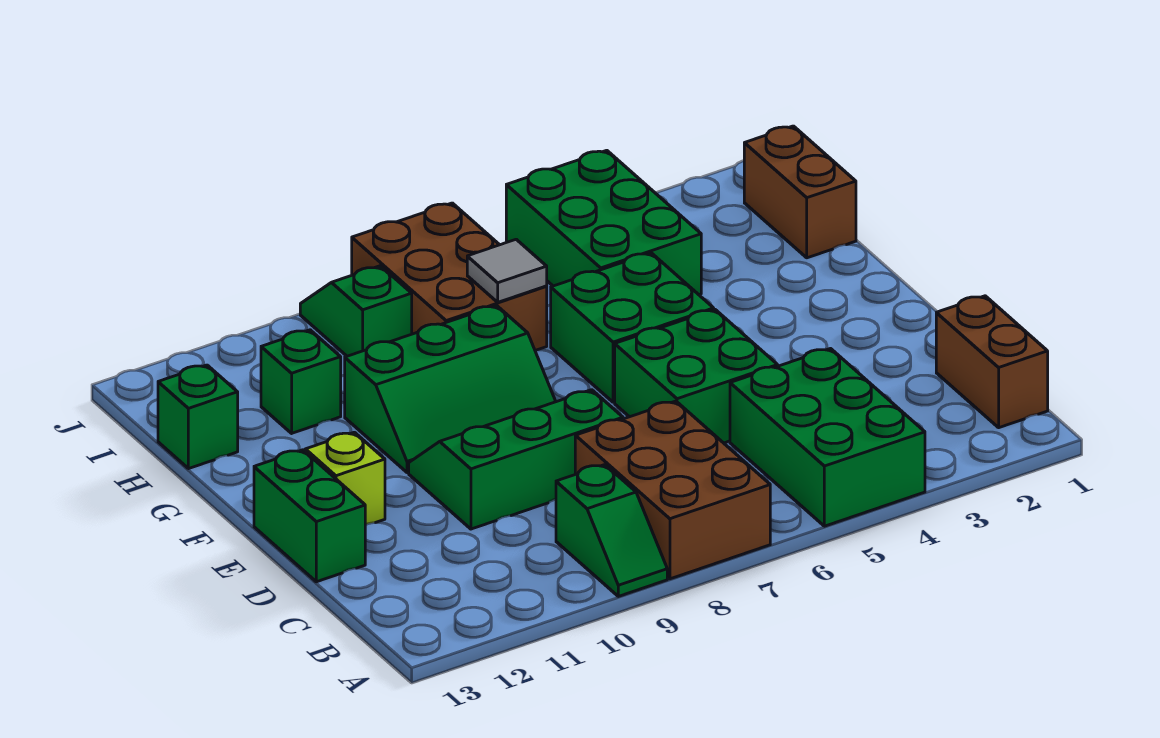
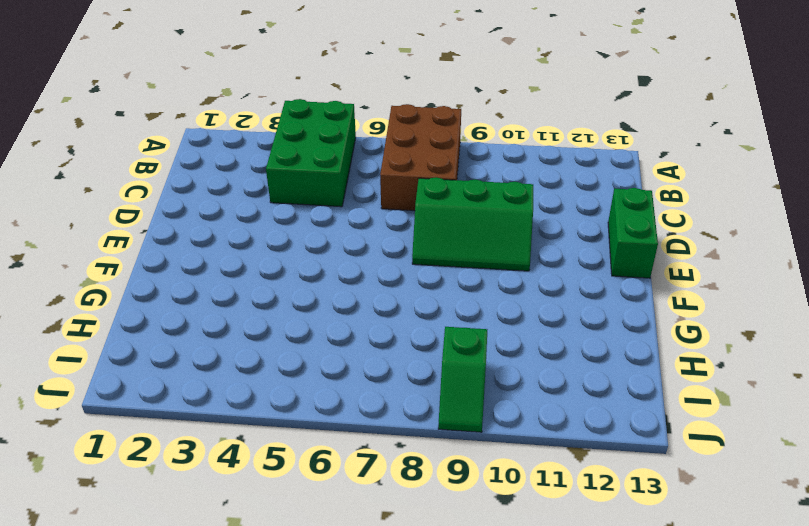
none -> green 1x2 slope [556,465,667,596]
none -> brown 1x2 brick [936,296,1048,428]
none -> green 2x2 brick [615,310,778,443]

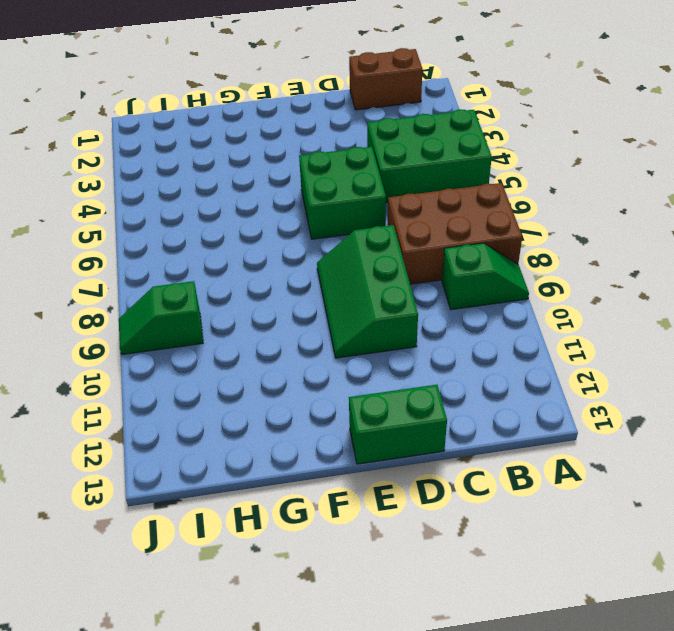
none -> lime 1x1 brick [305,432,385,525]
none -> green 2x2 brick [551,253,714,402]
none -> green 2x3 slope [345,306,556,472]

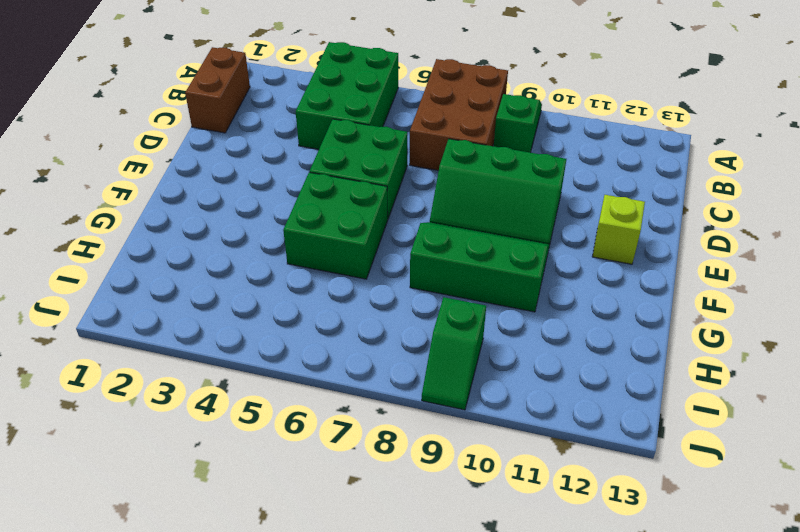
none -> green 1x2 brick [254,450,365,582]
none -> brown 1x2 brick [744,126,856,258]
none -> green 2x3 brick [506,150,701,295]

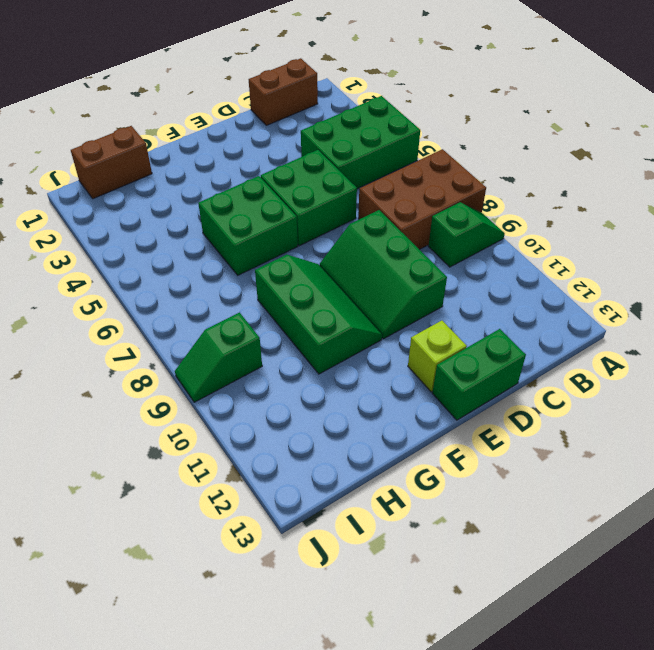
none -> green 2x3 brick [506,150,701,295]
none -> brown 2x3 brick [352,203,547,350]
none -> green 1x1 brick [261,330,341,433]

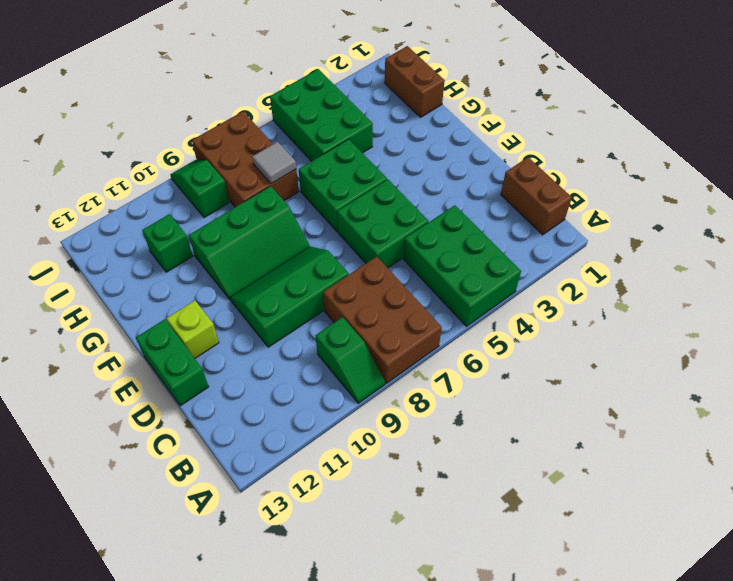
none -> green 1x1 brick [158,365,238,469]

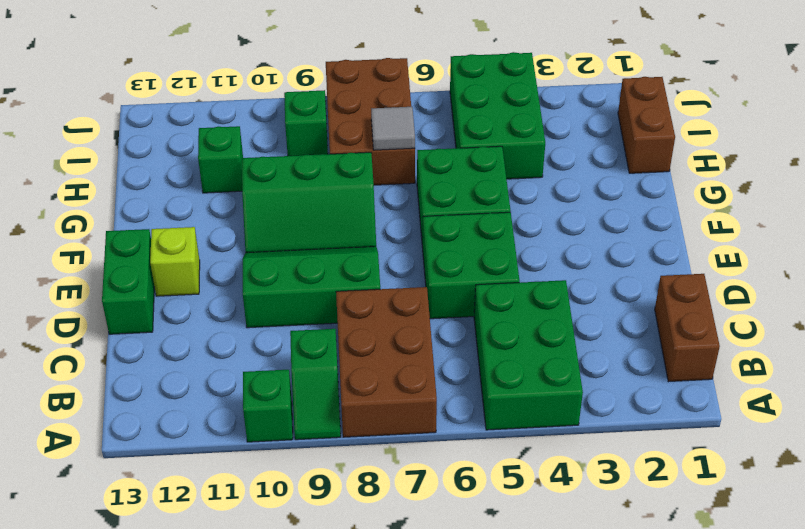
green 1x1 brick [243,370,293,442] -> green 1x1 brick moved to [158,365,238,469]

